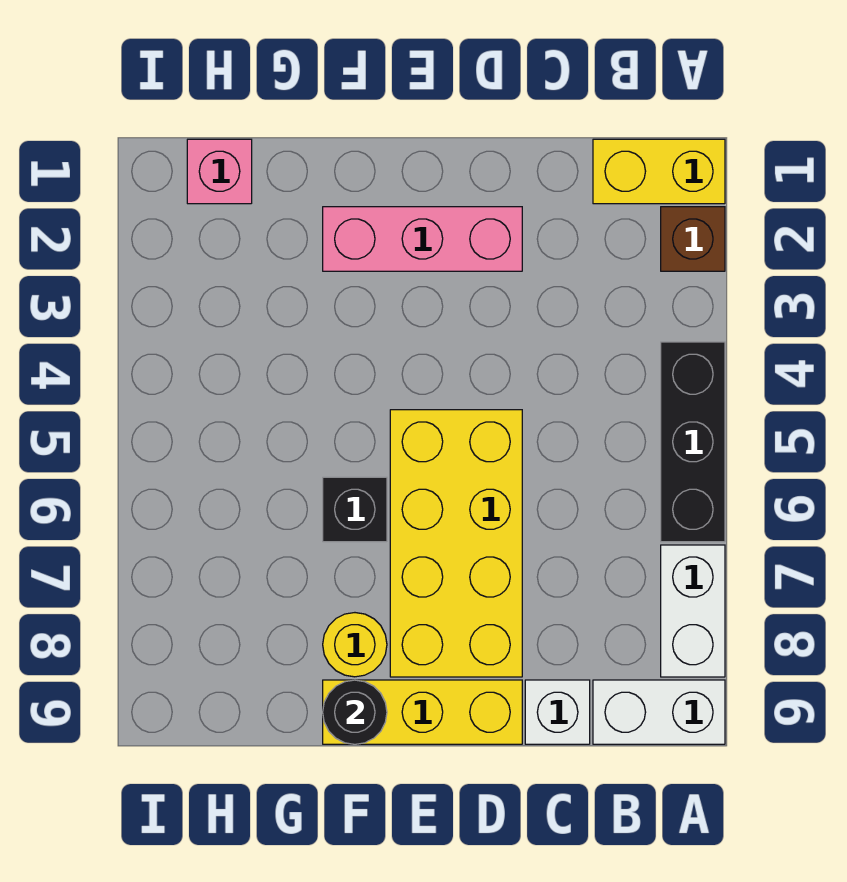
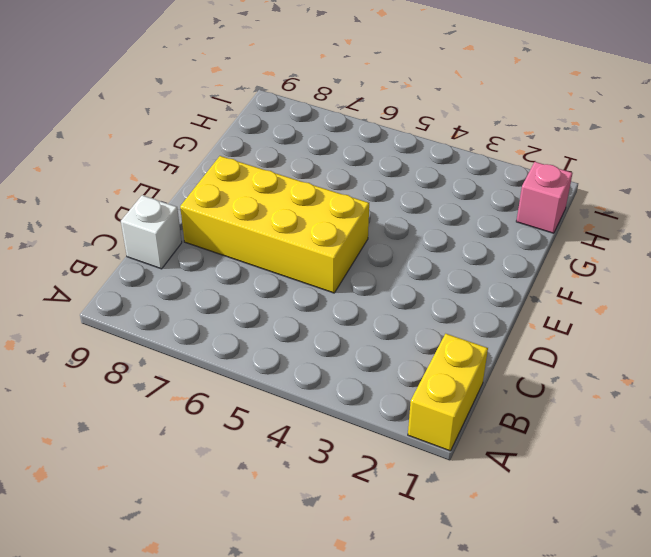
none -> brown 1x1 brick [661,207,725,271]
none -> black 1x3 brick [661,342,725,542]
none -> white 1x2 brick [661,545,725,677]

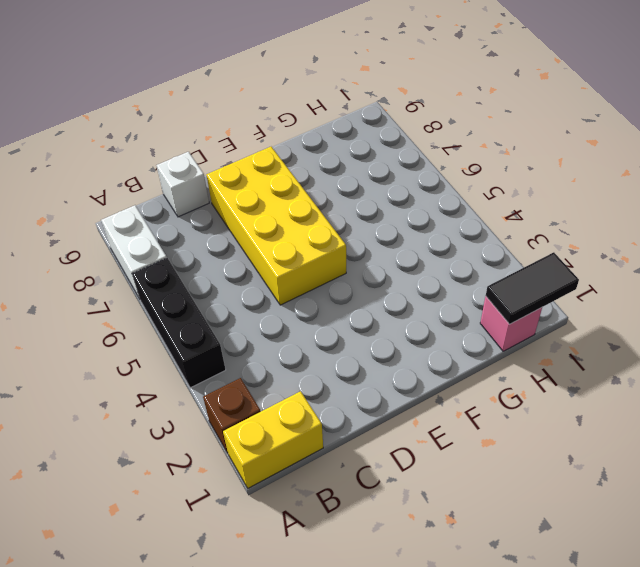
black 1x2 tile [486,252,579,324] -> none
none -> white 1x2 brick [593,680,725,744]
none -> pink 1x3 brick [323,207,522,271]
none -> yellow 1x3 brick [323,680,522,744]

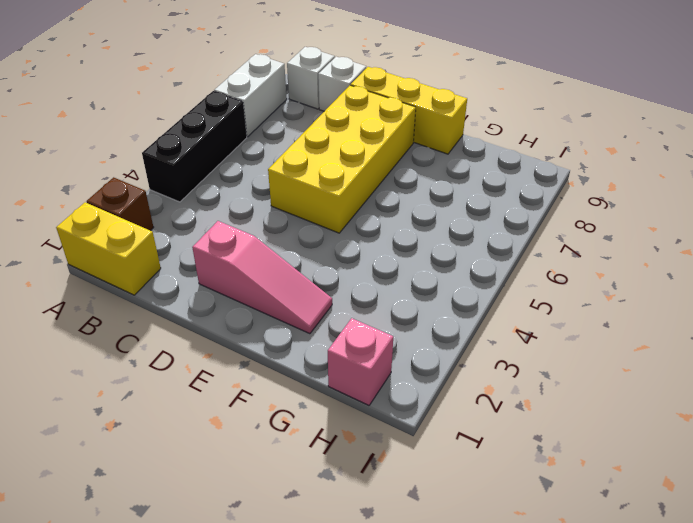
white 1x1 brick [287,47,335,109] -> white 1x2 brick [593,680,725,744]
pink 1x3 slope [192,221,332,334] -> pink 1x3 brick [323,207,522,271]
none -> black 1x1 brick [323,477,387,542]
none -> yellow 1x1 round brick [323,613,387,677]
none -> black 1x1 round brick [323,680,387,744]

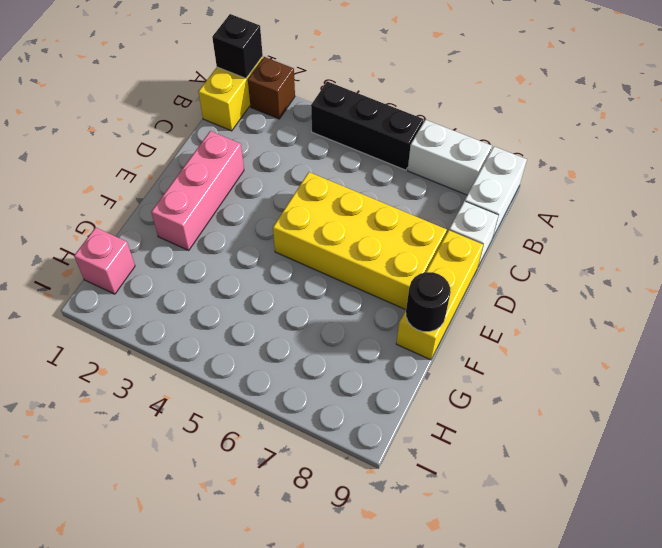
black 1x1 brick [212,14,263,78] -> black 1x1 brick moved to [323,477,387,542]
none -> yellow 1x1 round brick [323,613,387,677]

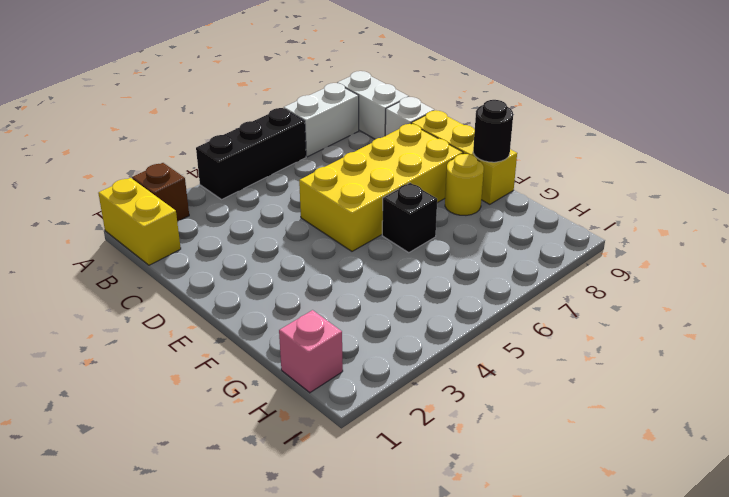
none -> pink 1x3 brick [323,207,522,271]

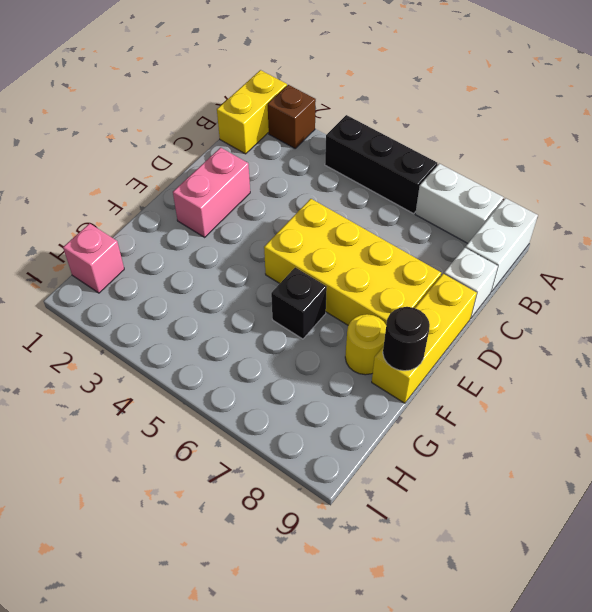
pink 1x2 brick [173,148,250,237] -> pink 1x3 brick [323,207,522,271]

